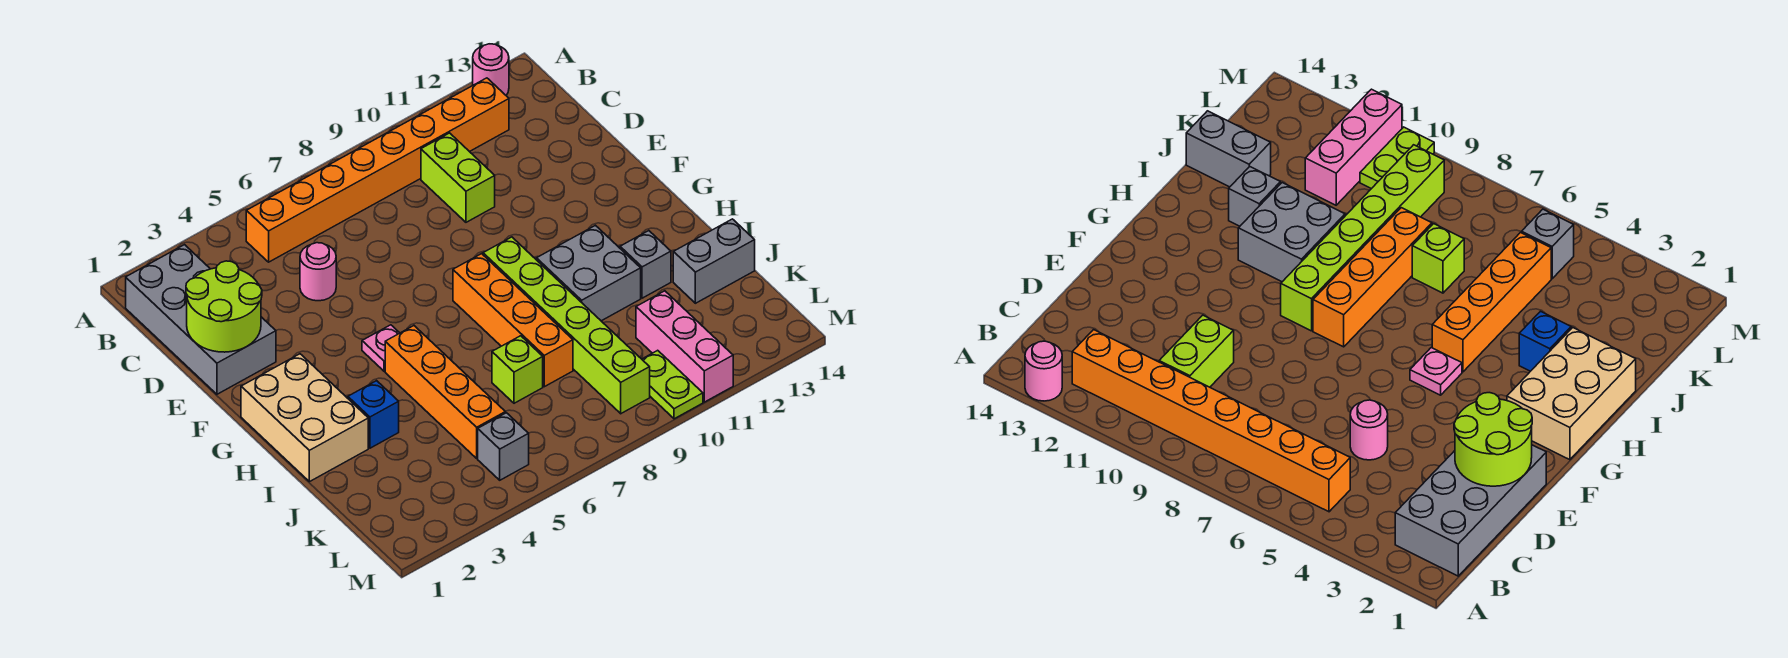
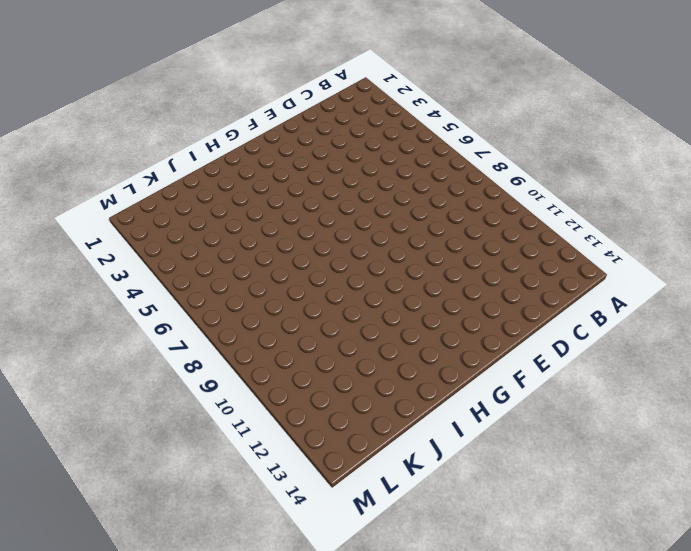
none -> pink 1x1 round brick [473,44,509,95]
none -> grey 2x4 brick [126,245,276,394]
none -> orange 1x8 brick [246,78,509,262]

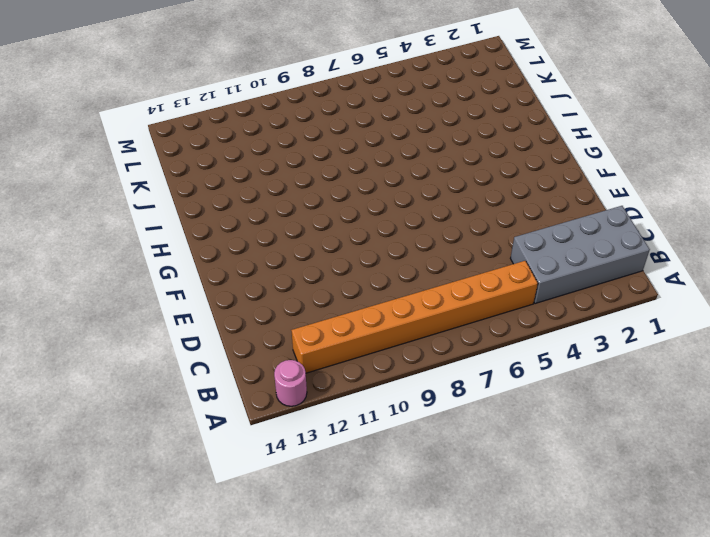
grey 2x4 brick [510,206,650,304] -> grey 2x4 brick turned to [126,245,276,394]
none -> lime 1x2 brick [421,133,495,222]
none -> pink 1x1 round brick [300,243,336,301]
none -> tan 2x3 brick [241,354,368,482]

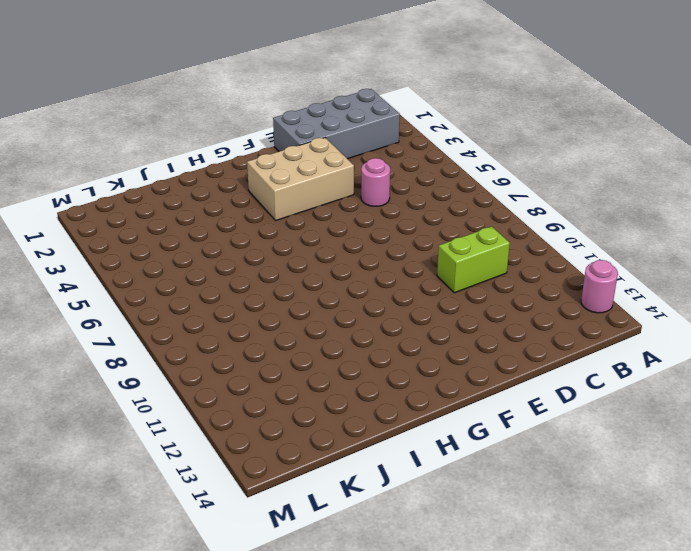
tan 2x3 brick [247,138,354,221] -> tan 2x3 brick moved to [241,354,368,482]
none -> orange 1x8 brick [246,78,509,262]
none -> pink 1x1 plate [362,325,399,371]
none -> orange 1x4 brick [453,254,573,387]

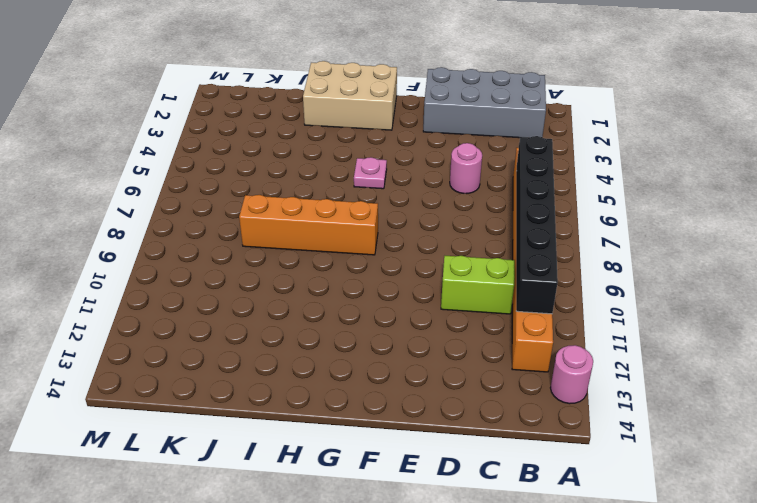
black 1x6 brick [516,136,558,314] -> none
none -> lime 1x6 brick [483,237,650,414]
none -> orange 1x4 brick [385,326,505,458]
none -> grey 2x2 brick [536,225,641,321]

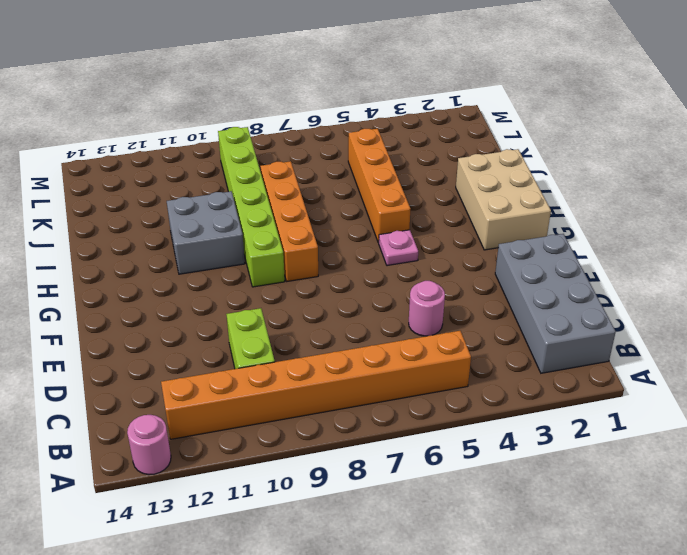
none -> blue 1x1 brick [348,381,399,448]
none -> grey 1x1 brick [620,231,671,298]
none -> lime 1x1 brick [492,336,543,403]

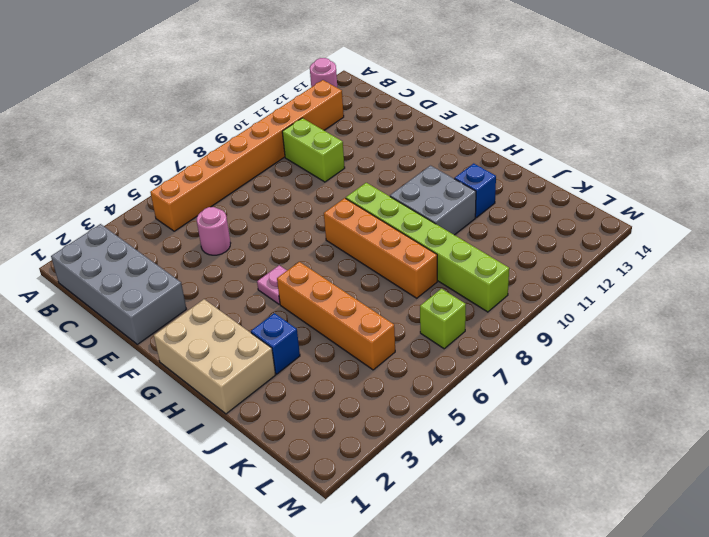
blue 1x1 brick [454,163,496,217] -> grey 1x1 brick [620,231,671,298]
lime 1x1 brick [420,289,466,349] -> lime 1x1 brick moved to [492,336,543,403]
none -> grey 1x2 brick [673,219,755,303]
none -> pink 1x3 brick [636,291,733,402]
none -> grey 1x1 brick [478,413,529,480]

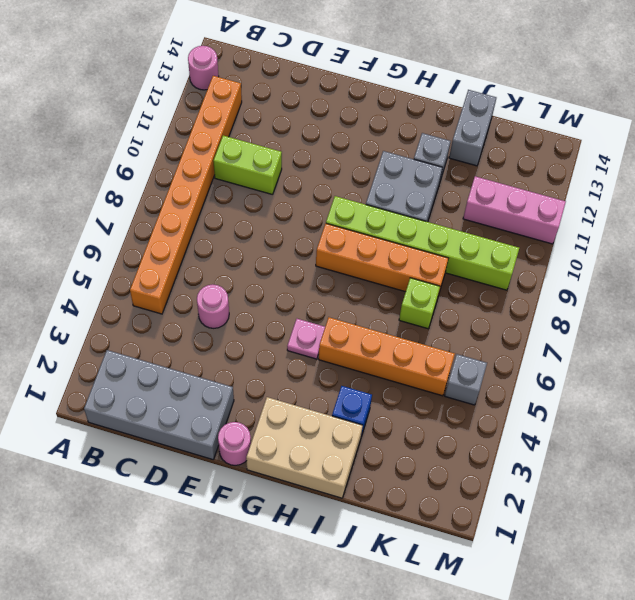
pink 1x1 round brick [218,422,251,465] -> none
none -> lime 1x2 plate [642,350,703,419]
none -> lime 2x2 round brick [186,261,262,352]

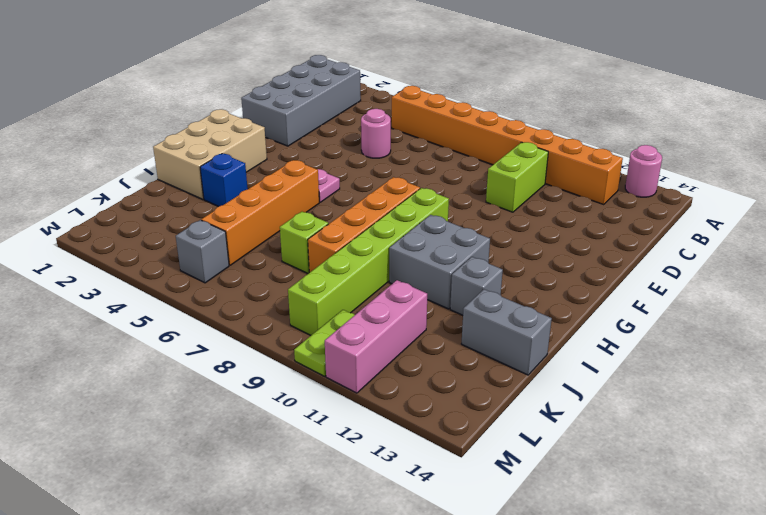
none -> lime 2x2 round brick [186,261,262,352]

